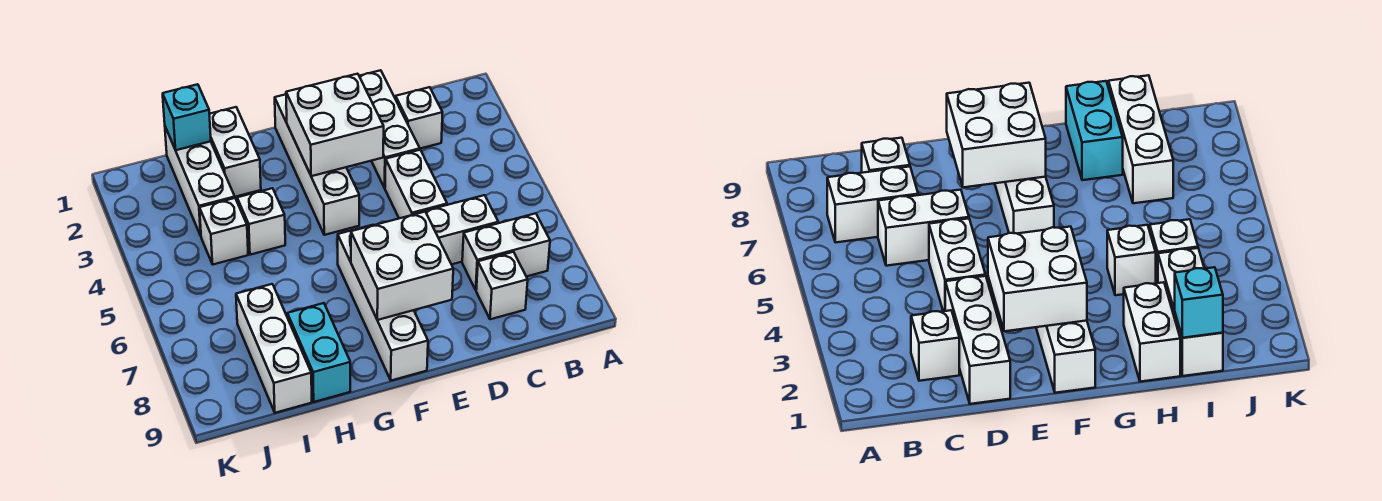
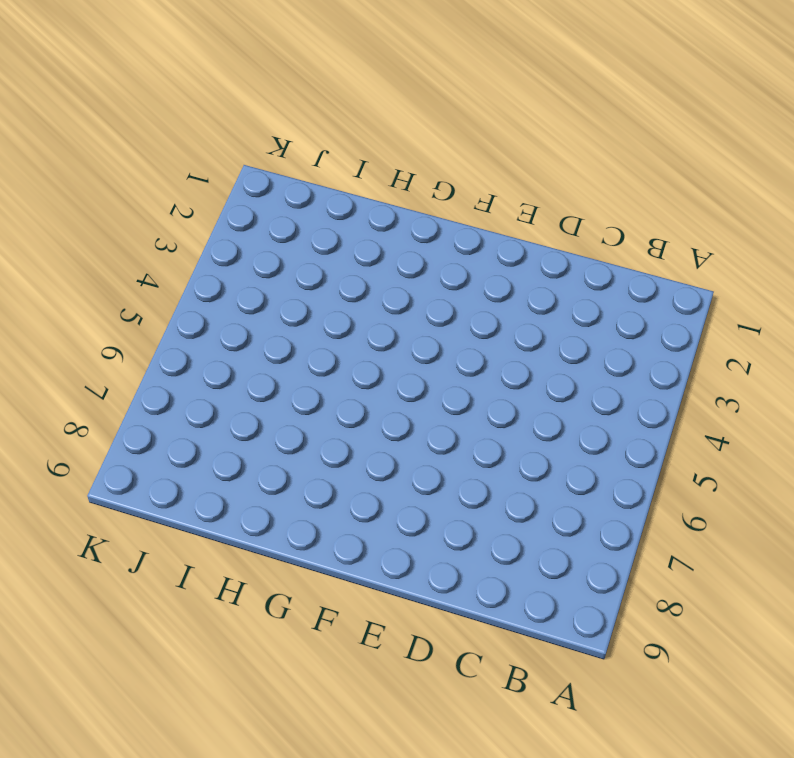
none -> white 1x2 brick [462,213,550,290]
none -> white 1x1 brick [396,87,443,149]
none -> white 1x2 brick [413,195,498,264]

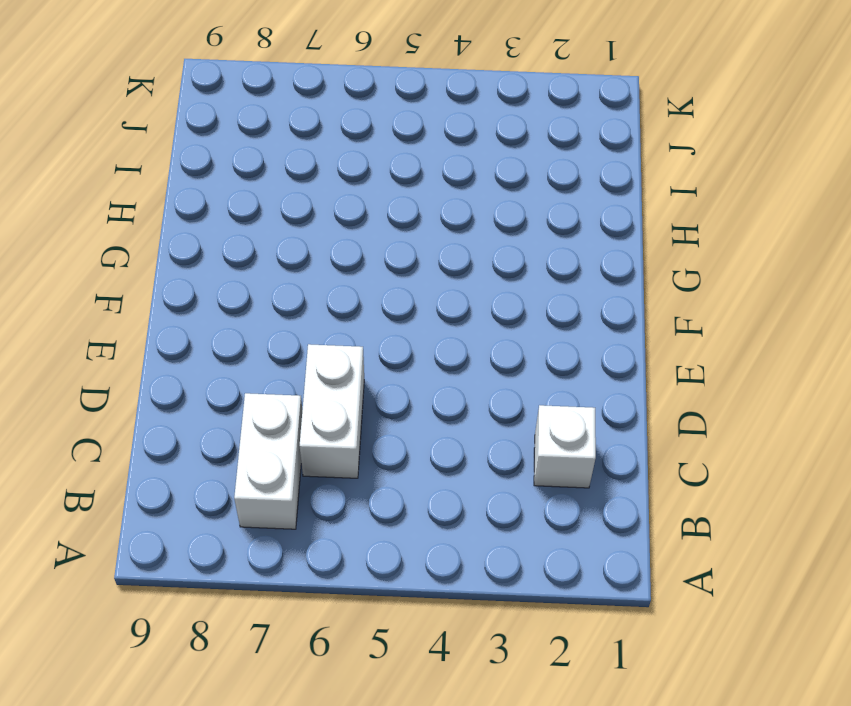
none -> white 1x1 brick [476,252,528,319]
none -> white 1x3 brick [359,70,420,188]
none -> white 1x2 brick [385,150,447,218]

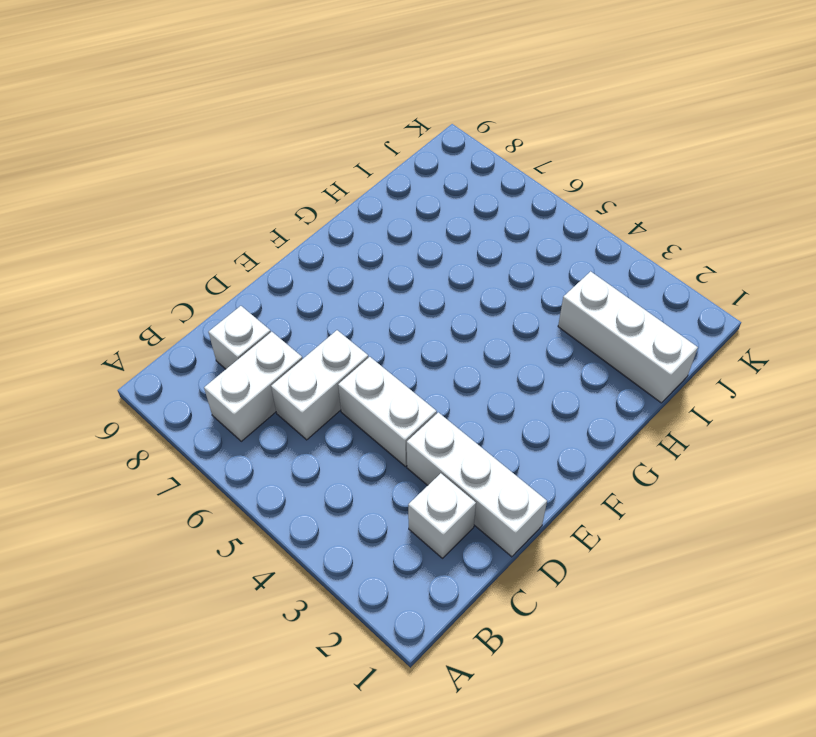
none -> white 1x4 brick [275,94,359,235]
none -> white 1x4 brick [338,225,428,381]
none -> white 1x2 brick [209,107,261,197]

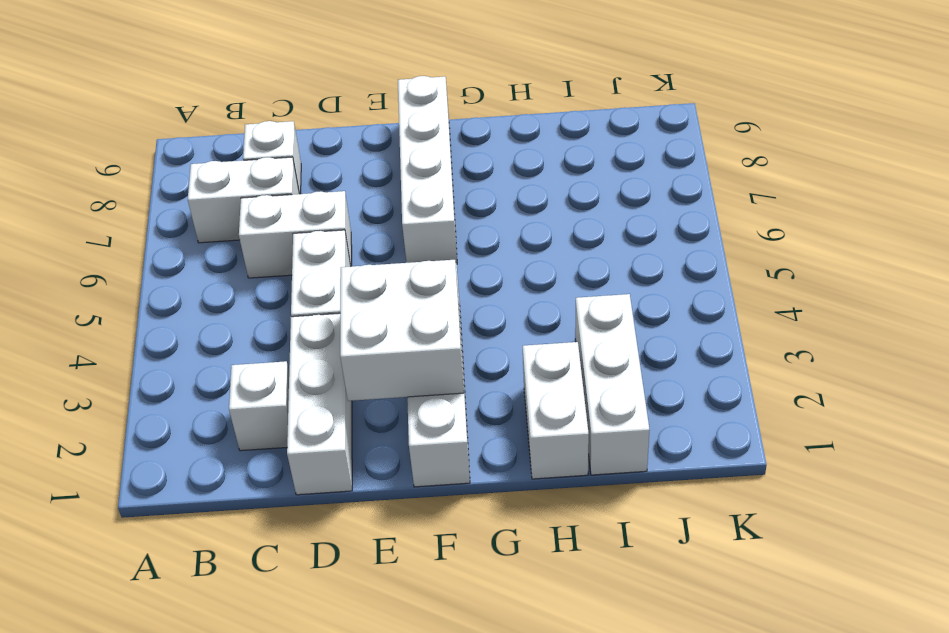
none -> white 1x1 brick [237,188,285,255]
none -> cyan 1x2 brick [287,303,350,402]
none -> white 1x1 brick [200,198,248,264]

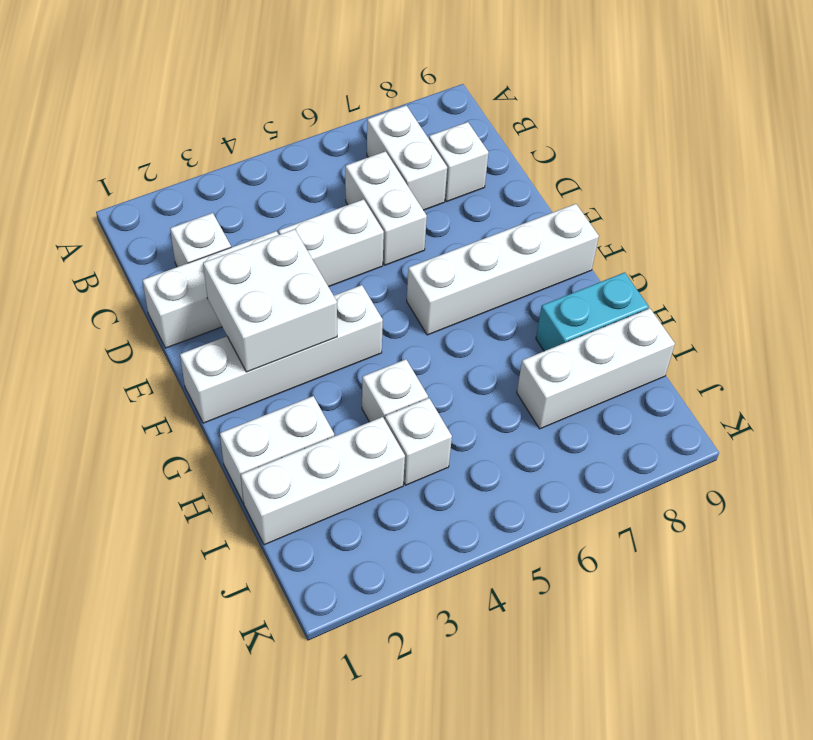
none -> white 2x2 brick [351,212,453,320]
none -> cyan 1x1 brick [163,84,211,150]

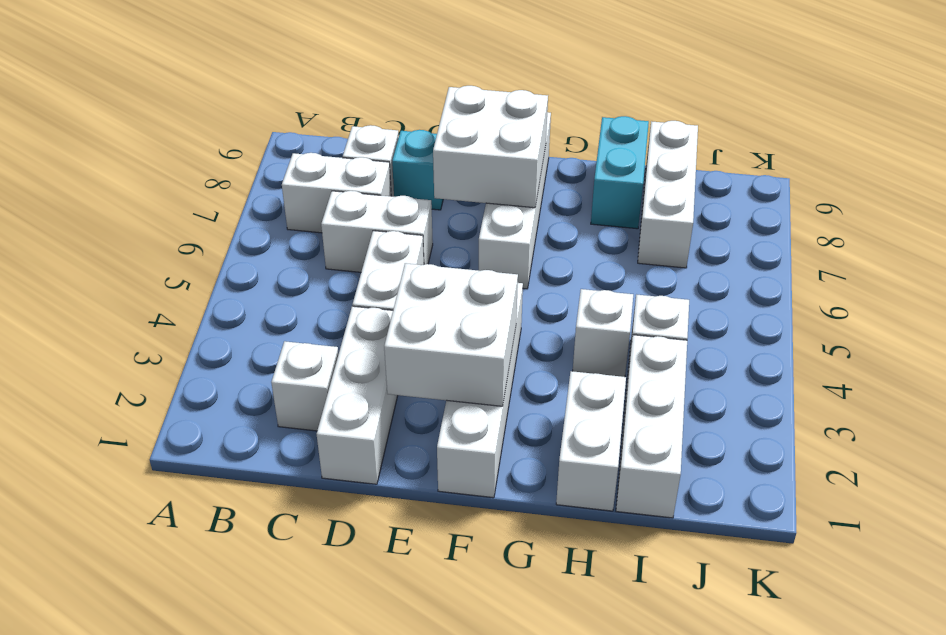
cyan 1x1 brick [392,130,443,210] -> cyan 1x1 brick moved to [163,84,211,150]

